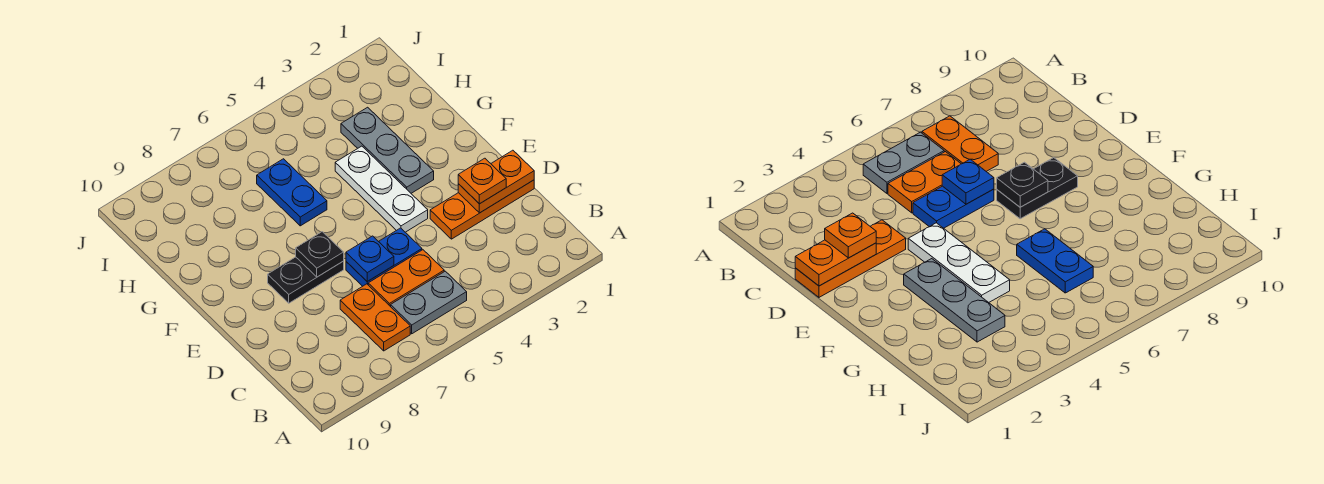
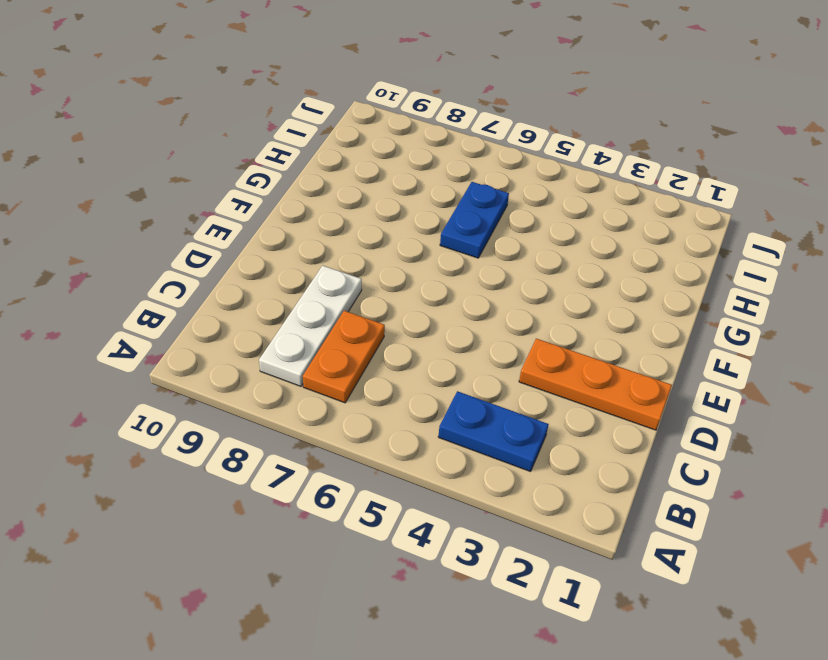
blue 1x2 plate [438,391,549,472] -> blue 1x2 plate moved to [346,228,422,286]
white 1x3 plate [259,266,362,386] -> white 1x3 plate moved to [335,146,428,232]
none -> grey 1x2 plate [391,271,467,334]
none -> orange 1x2 plate [368,250,444,307]
none -> black 1x2 plate [268,257,344,303]

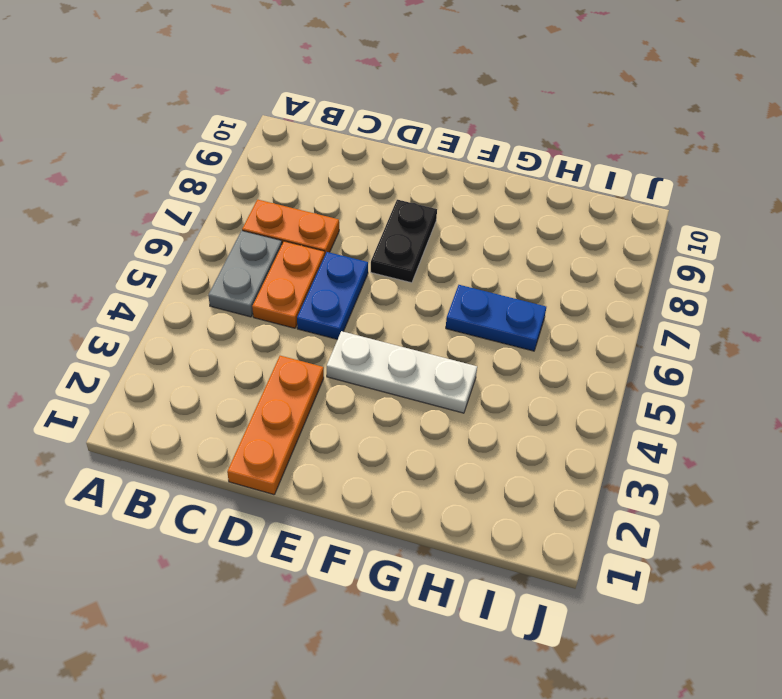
none -> grey 1x3 plate [341,107,434,193]
none -> orange 1x2 plate [458,150,534,213]
none -> blue 1x1 plate [346,236,394,281]

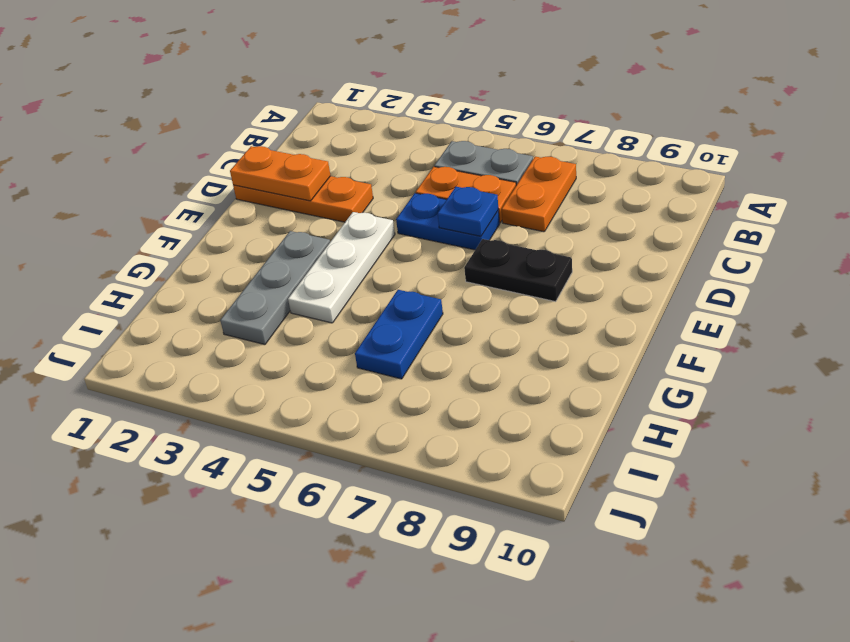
none -> black 1x1 plate [296,232,344,277]
none -> orange 1x1 plate [458,158,506,204]

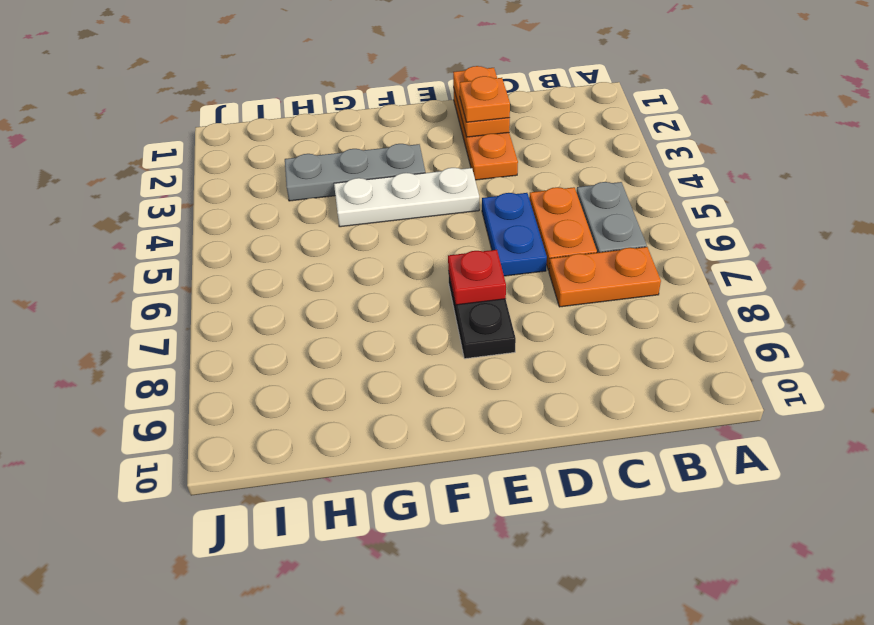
red 1x1 plate [448,250,506,305] -> black 1x1 plate [296,232,344,277]
none -> blue 1x2 plate [257,159,327,226]
none -> blue 1x1 plate [346,236,394,281]

